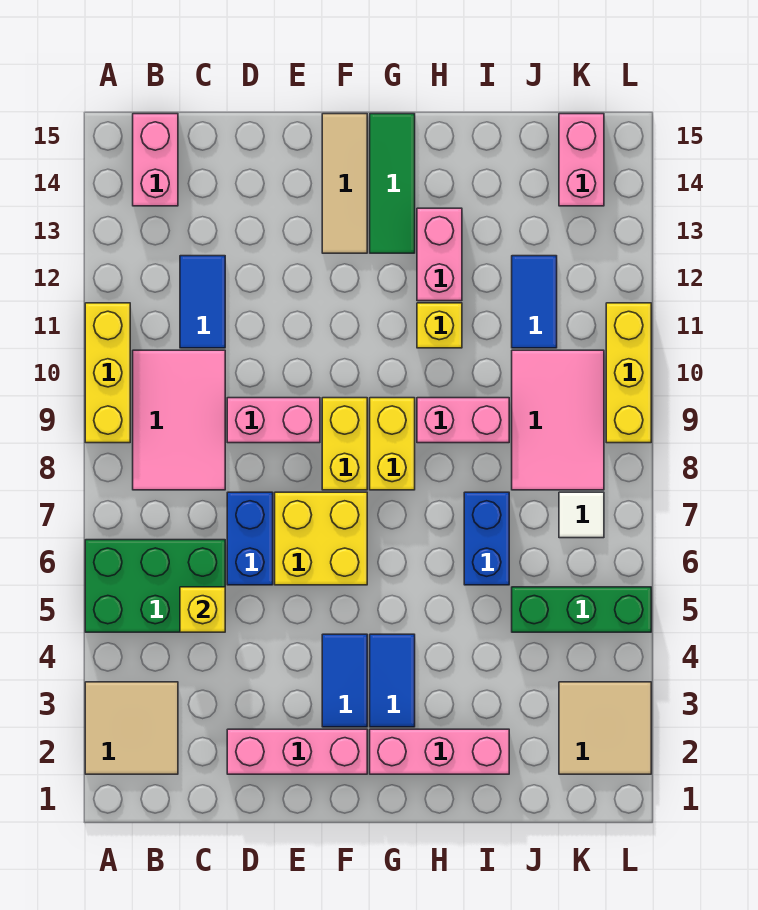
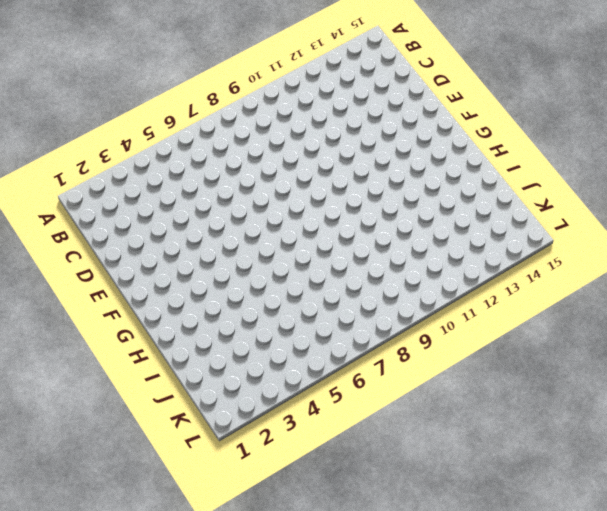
none -> tan 2x2 tile [85,682,178,774]
none -> green 2x3 brick [85,540,225,632]
none -> yellow 1x3 brick [85,303,130,443]

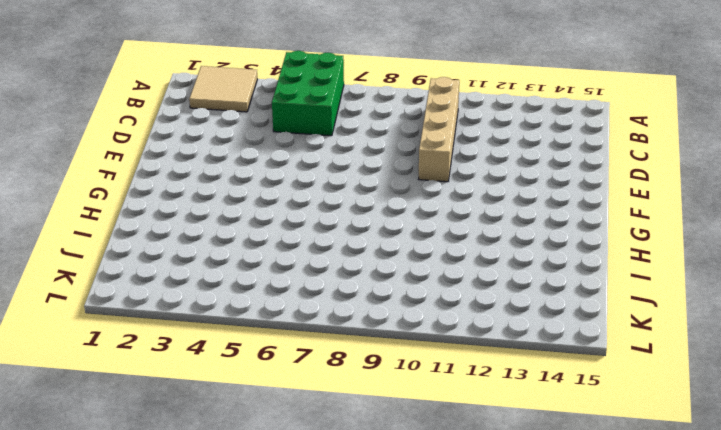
tan 1x4 brick [419,77,459,182] -> pink 2x3 tile [133,350,225,490]
none -> yellow 1x3 brick [85,303,130,443]
none -> pink 1x2 brick [133,114,178,206]
none -> blue 1x2 tile [180,256,225,348]

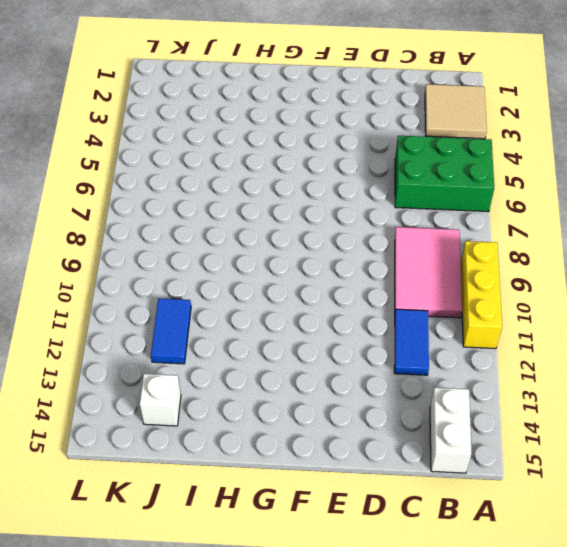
white 1x2 brick [430,388,471,473] -> pink 1x2 brick [133,114,178,206]
white 1x1 brick [140,374,181,426] -> none
none -> pink 1x3 brick [227,729,367,774]
none -> blue 1x2 brick [227,492,273,585]
none -> pink 1x2 brick [227,398,320,443]

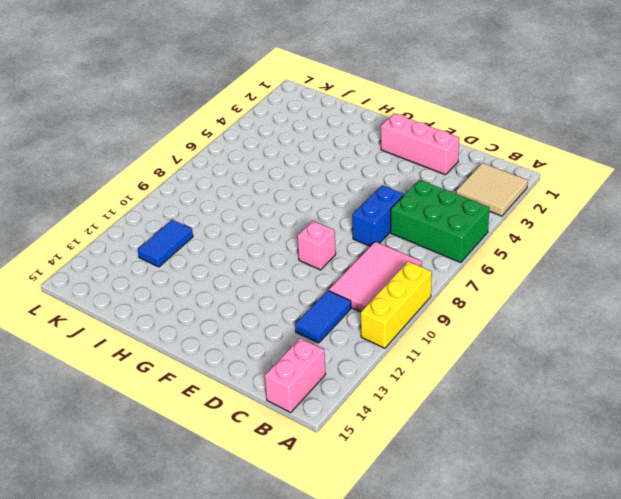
pink 1x1 brick [297,221,336,270] -> pink 1x2 brick [227,398,320,443]
none -> yellow 2x2 brick [275,492,367,585]
none -> blue 1x2 tile [322,634,367,727]
none -> yellow 1x2 brick [322,398,367,490]

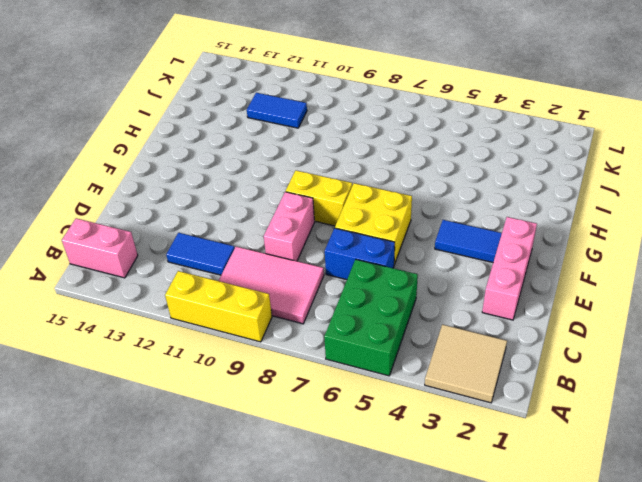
none -> tan 1x3 tile [322,114,367,253]
none -> pink 1x3 brick [370,729,509,774]
none -> blue 1x2 tile [370,634,415,727]

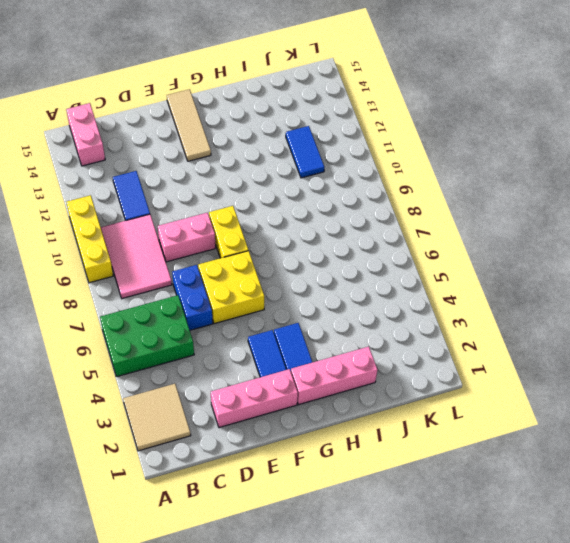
none -> yellow 1x2 brick [370,398,415,490]
none -> green 1x3 tile [370,114,415,253]
none -> pink 1x2 brick [417,398,509,443]

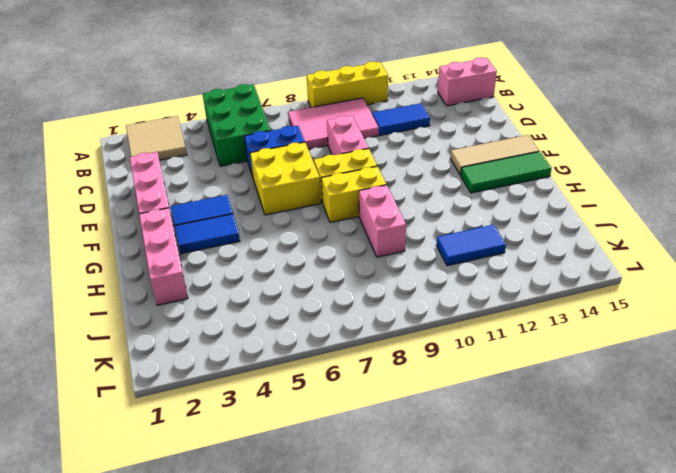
none -> yellow 1x1 brick [417,303,462,348]
none -> pink 1x2 brick [417,208,462,301]
none -> blue 1x2 brick [464,492,509,585]

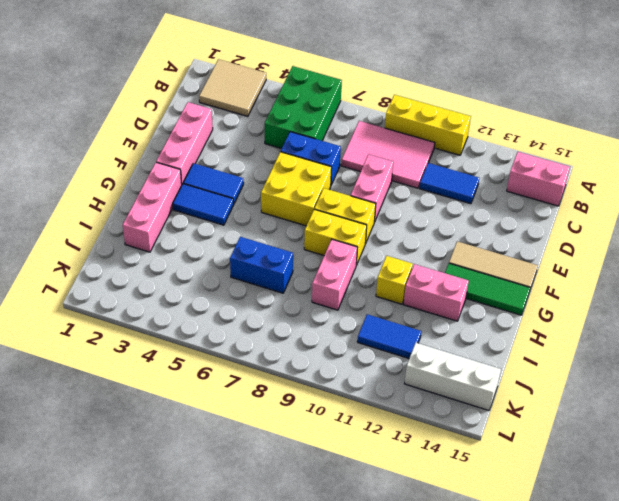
white 1x3 brick [404,343,501,410] -> pink 1x2 brick [559,114,604,206]
none -> green 1x3 brick [512,587,651,632]
none -> pink 2x3 tile [512,350,604,490]
none -> tan 2x2 tile [559,682,651,774]

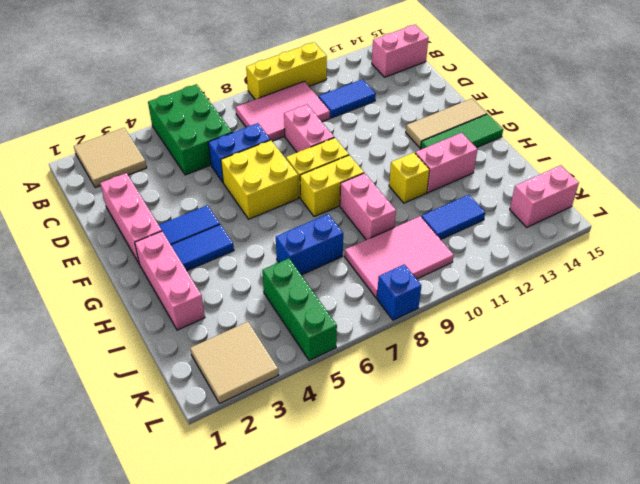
blue 1x1 brick [377,264,421,320] -> none
none -> white 1x1 tile [559,492,604,538]
none -> yellow 1x3 brick [606,303,651,443]
none -> yellow 1x1 brick [180,587,225,632]

